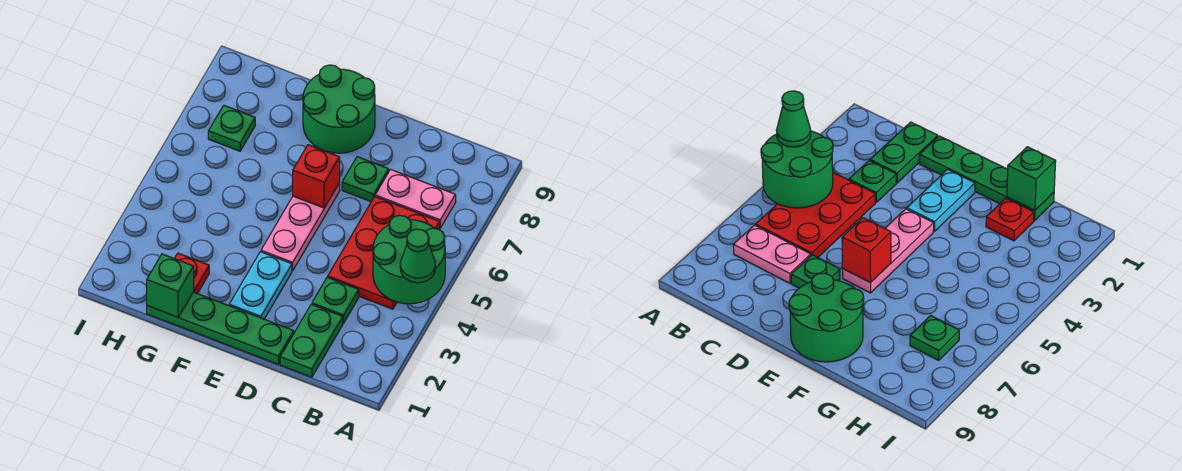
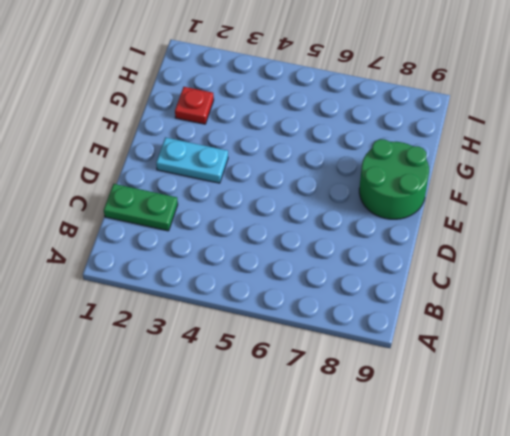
none -> red 2x3 plate [328,197,440,309]
none -> pink 1x2 plate [375,169,456,228]
none -> green 1x1 plate [312,277,359,323]

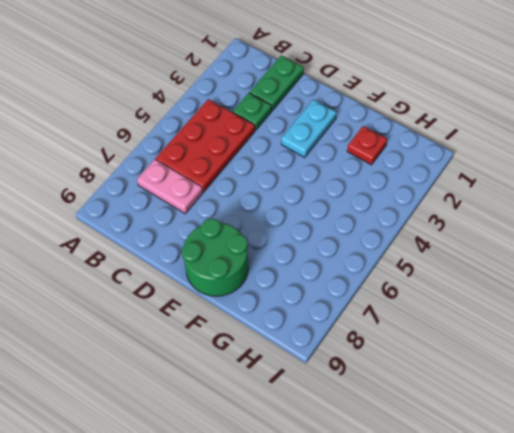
none -> green 1x4 plate [147,292,294,365]
none -> green 1x1 plate [342,157,389,202]
none -> pink 1x3 plate [261,183,340,271]

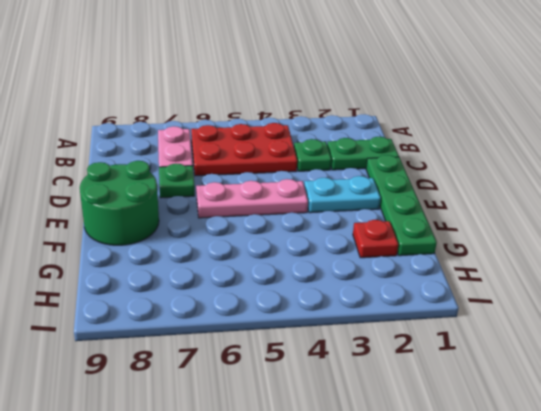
none -> green 1x1 plate [208,106,255,151]
none -> green 2x2 round brick [373,215,445,304]
none -> red 1x1 brick [293,145,340,208]

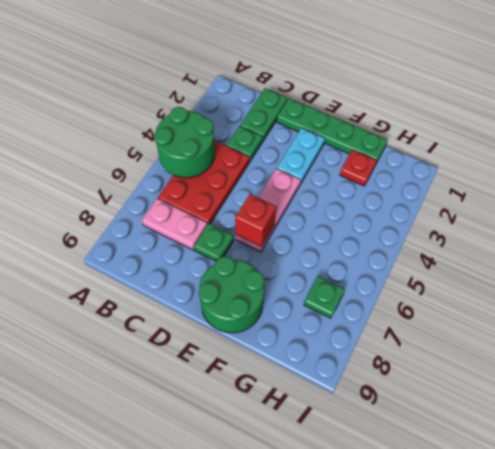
none -> green 1x1 brick [147,254,194,317]
none -> green 1x1 cone [400,229,435,283]

